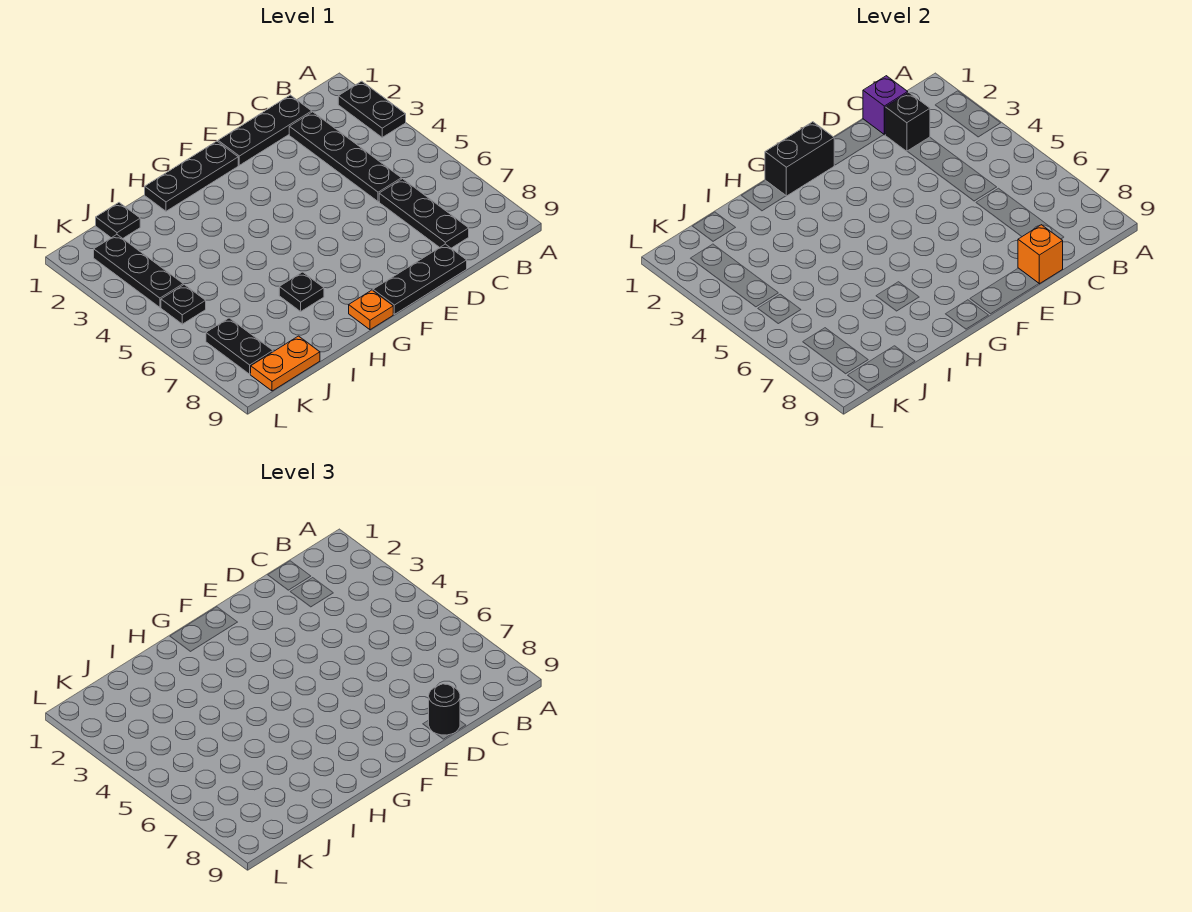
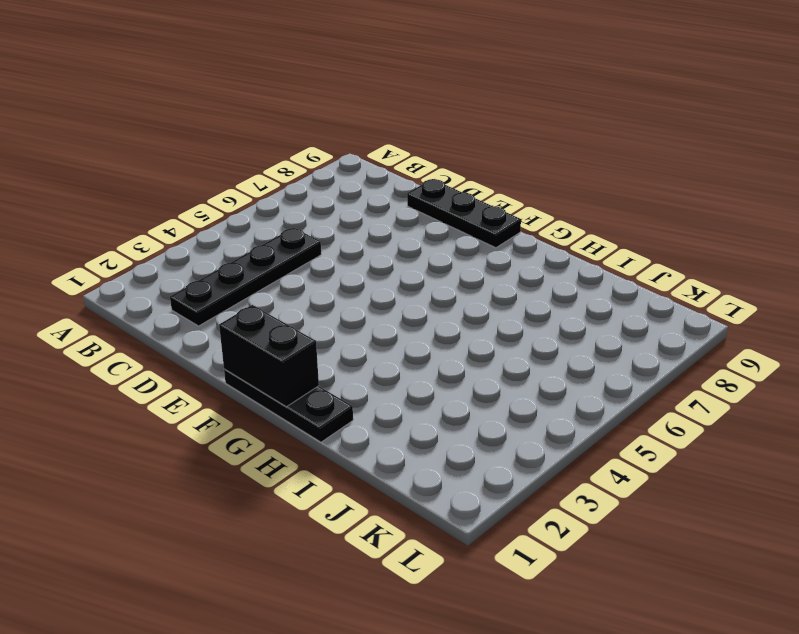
none -> black 1x2 plate [338,81,406,137]
none -> black 1x3 plate [218,95,312,165]
none -> black 1x3 plate [379,179,469,248]

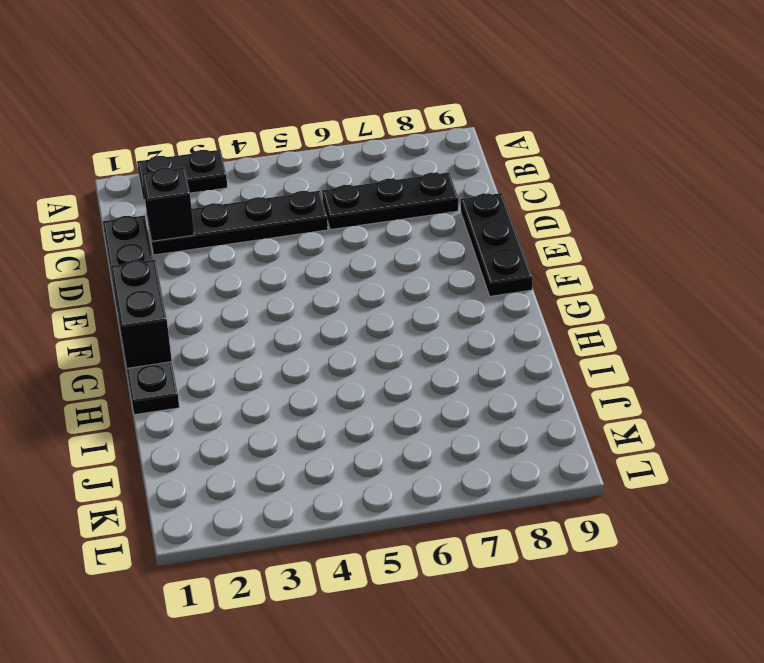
none -> orange 1x1 plate [349,290,393,330]
none -> black 1x1 plate [279,272,324,311]
none -> black 1x1 plate [96,203,140,238]

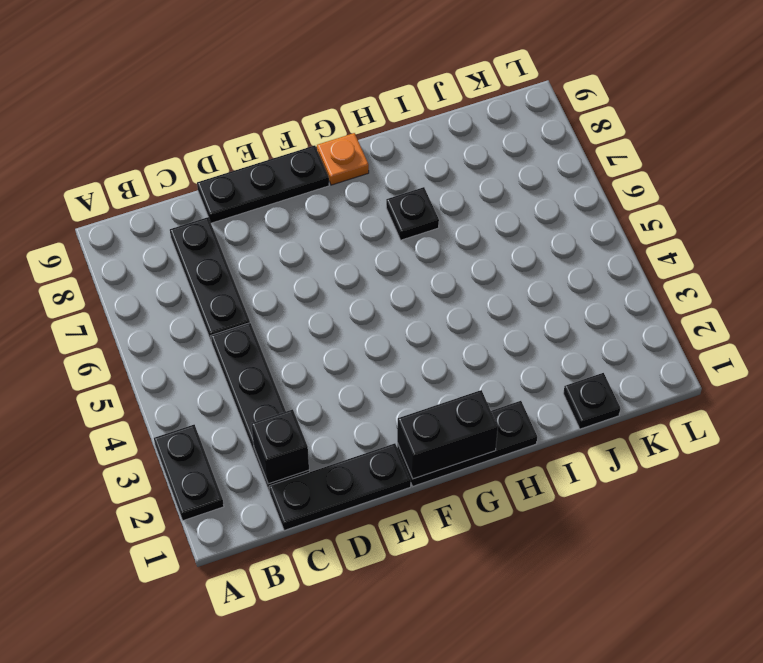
none -> orange 1x2 plate [251,336,320,391]
none -> black 1x3 plate [94,235,183,307]
none -> black 1x1 plate [161,285,206,324]

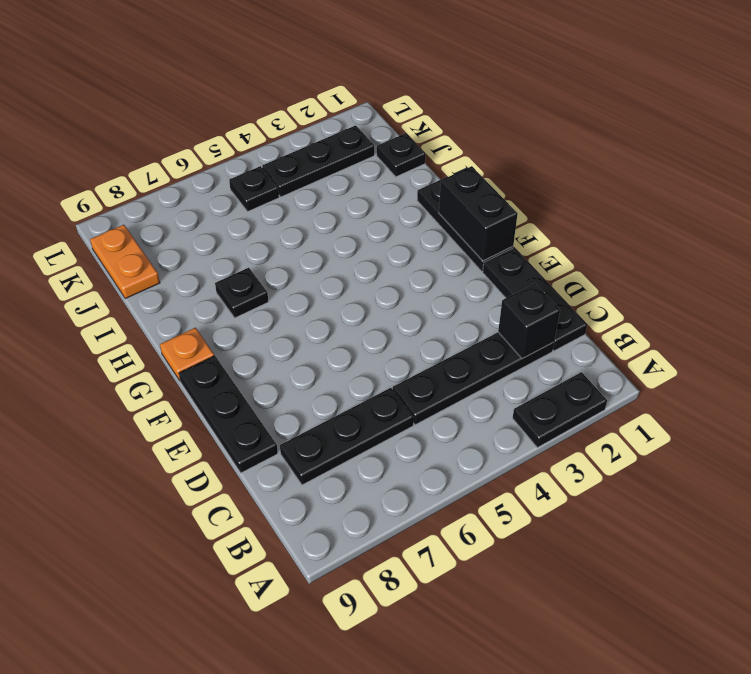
none -> black 1x2 plate [206,318,273,374]
none -> purple 1x1 brick [863,76,908,135]
none -> orange 1x1 brick [1018,225,1063,284]

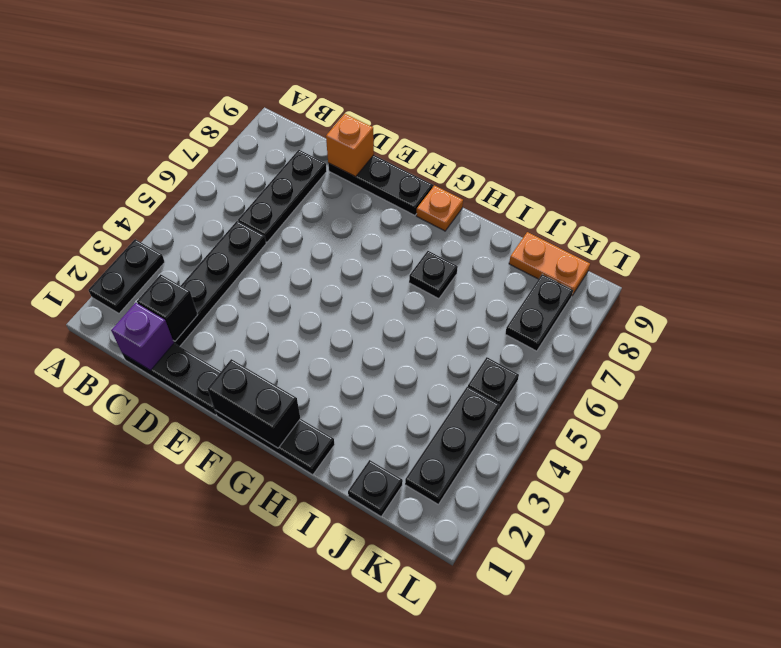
none -> black 1x1 round brick [429,684,460,735]

